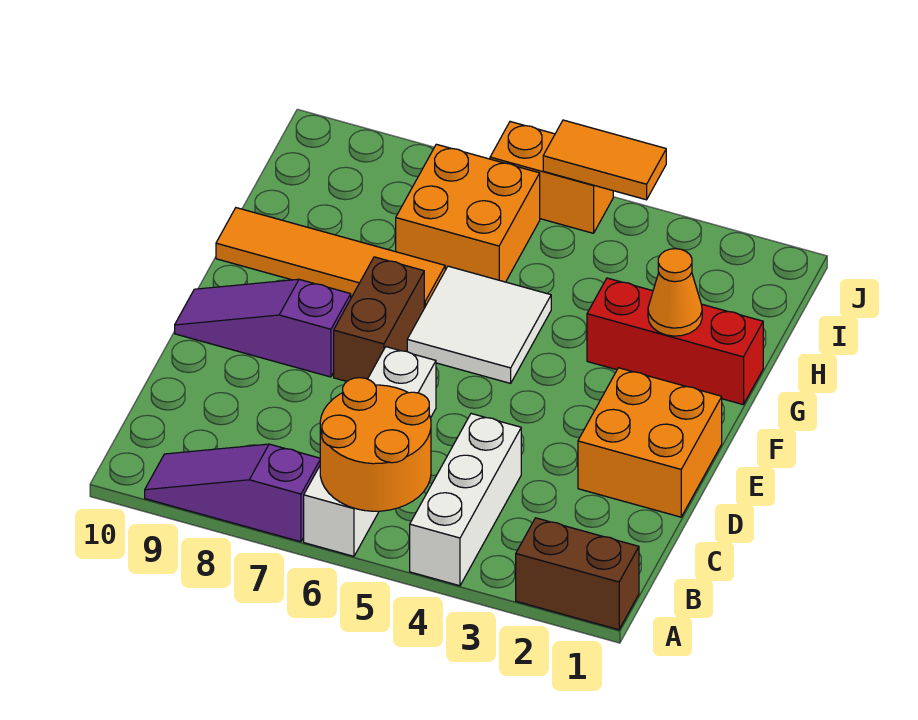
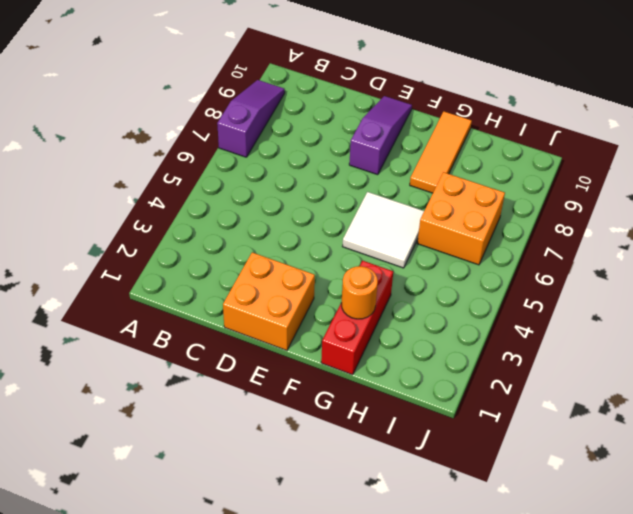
orange 1x1 round brick [341,266,378,319] -> orange 1x1 cone [648,249,702,336]
orange 1x3 tile [410,111,472,193] -> orange 1x4 tile [216,208,445,308]
none -> brown 1x2 brick [516,518,639,630]
none -> white 1x3 brick [410,414,521,586]
none -> white 1x4 brick [304,347,436,556]

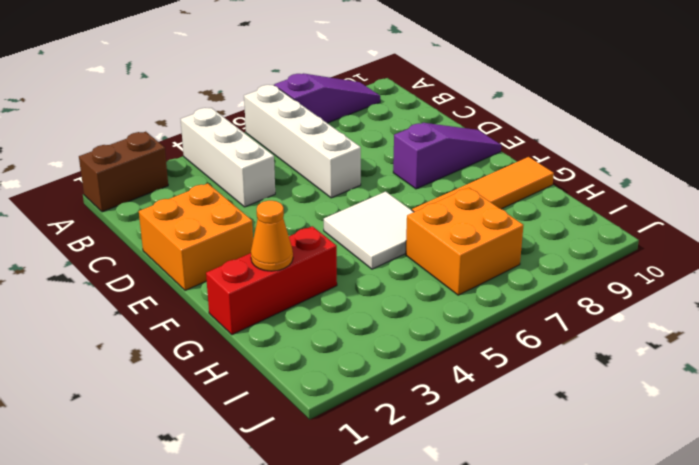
none -> brown 1x2 brick [334,257,424,381]
none -> orange 1x2 brick [490,122,613,233]
none -> orange 2x2 round brick [320,378,431,511]

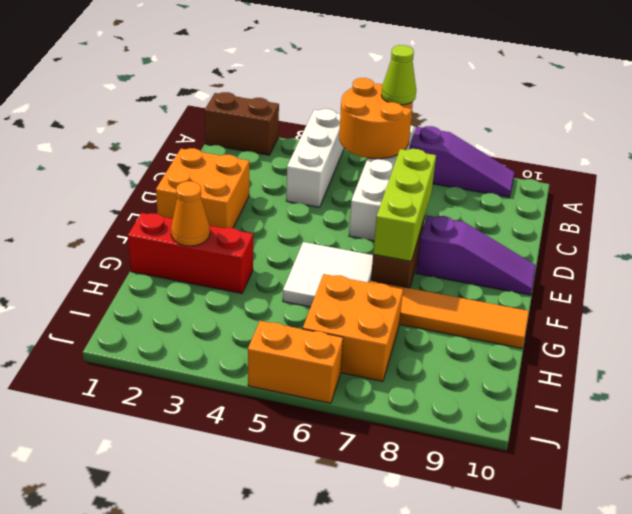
lime 1x1 cone [381,45,416,105] -> none
lime 1x3 brick [373,149,436,261] -> none
none -> orange 1x2 tile [543,120,666,200]

